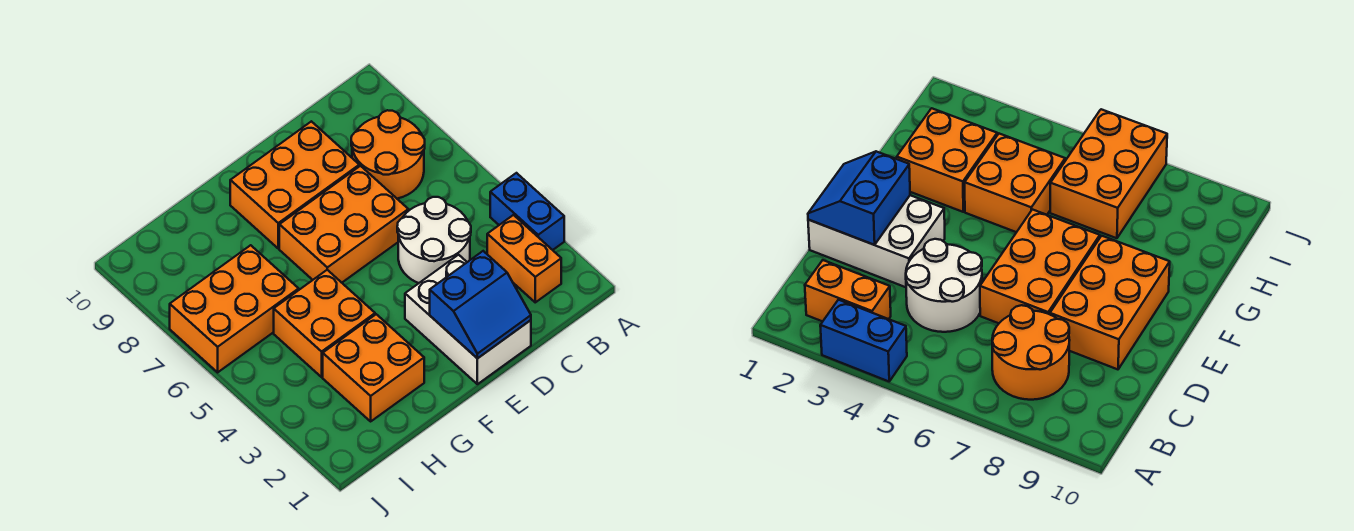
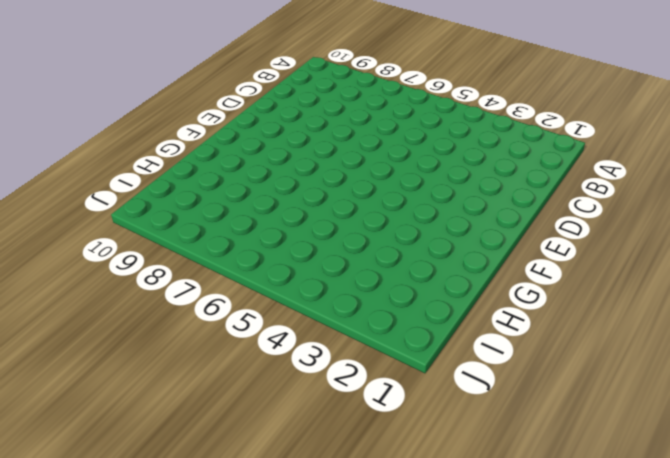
none -> blue 1x2 brick [490,173,564,250]
none -> orange 1x2 brick [487,215,561,302]

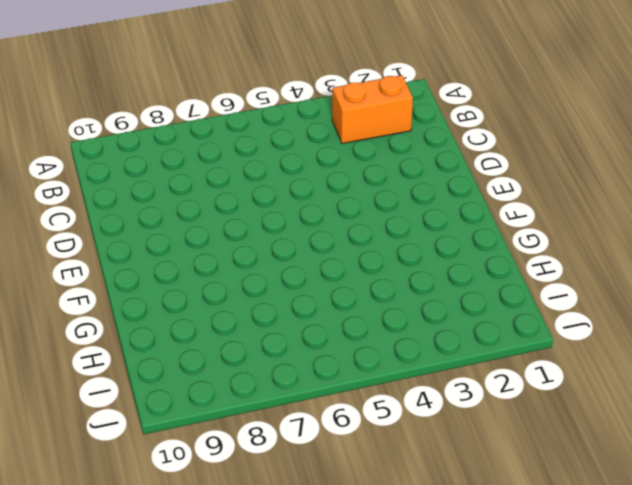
none -> blue 1x2 brick [490,173,564,250]
none -> orange 2x2 round brick [351,110,425,199]

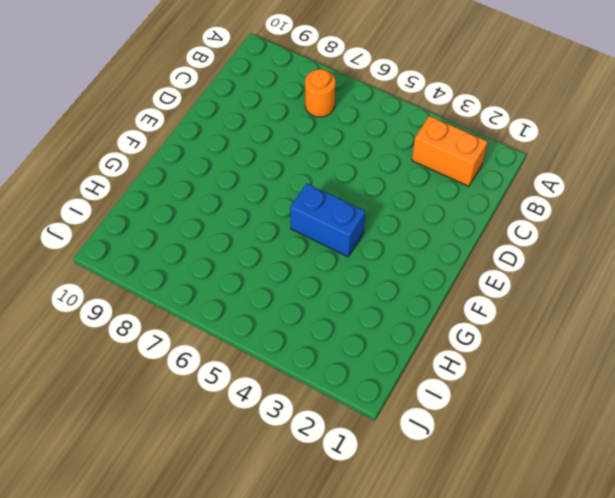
orange 1x1 round brick [305,69,335,117] -> orange 2x2 round brick [351,110,425,199]
blue 1x2 brick [290,184,365,257] -> blue 1x2 brick moved to [490,173,564,250]
none -> white 2x2 round brick [397,197,471,283]
none -> white 2x3 brick [405,255,531,384]

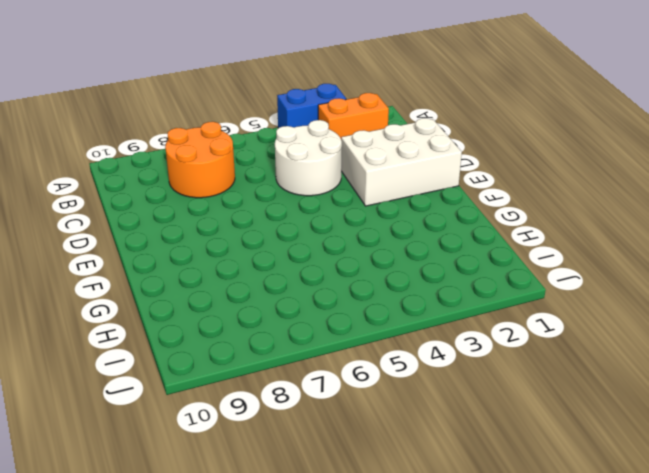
none -> orange 2x3 brick [279,166,408,283]
none -> orange 2x3 brick [230,121,359,249]

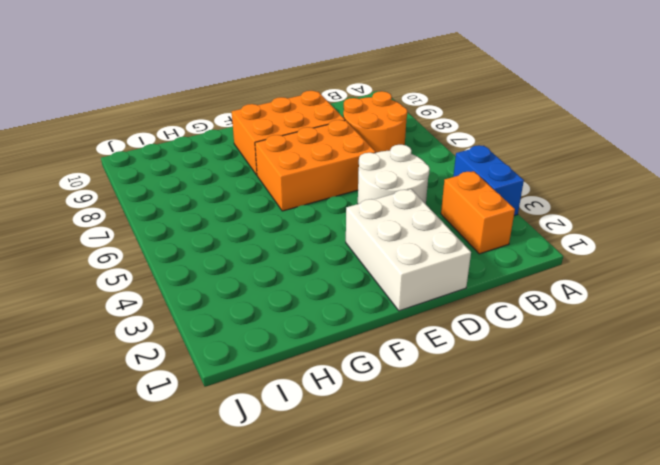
none -> orange 2x2 brick [323,314,424,421]
none -> orange 2x2 brick [274,270,375,377]

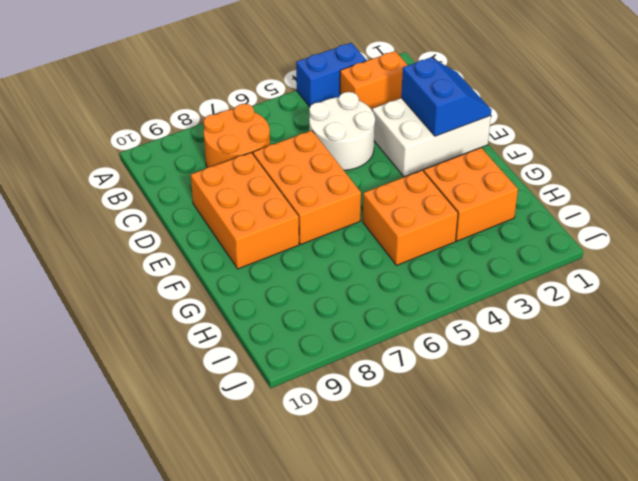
none -> orange 2x3 brick [170,245,299,372]

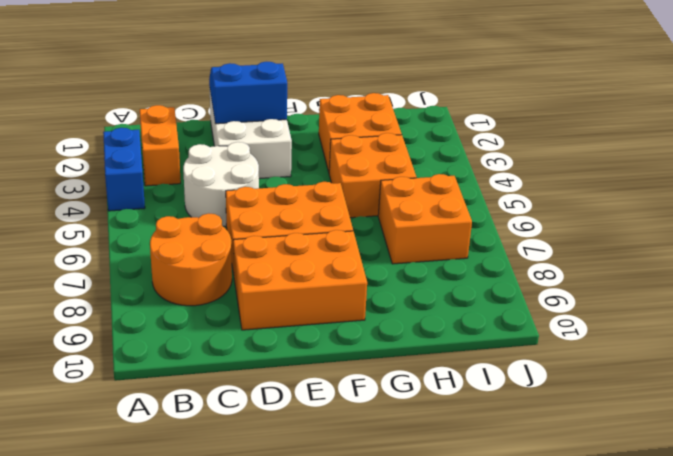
orange 2x2 brick [378,174,472,264] -> orange 2x3 brick [170,245,299,372]

